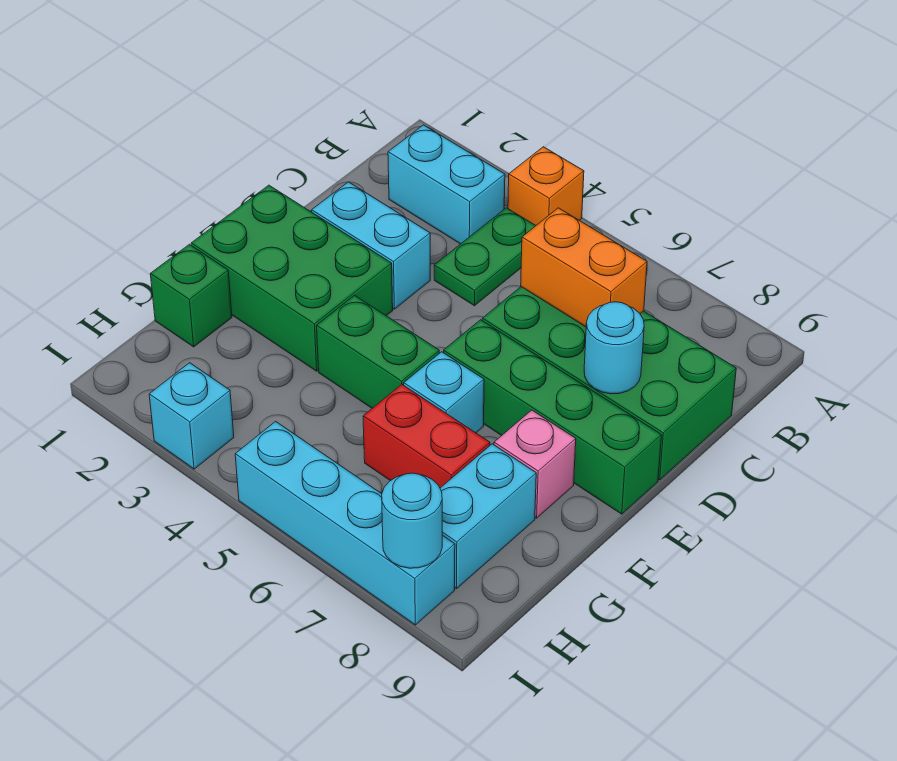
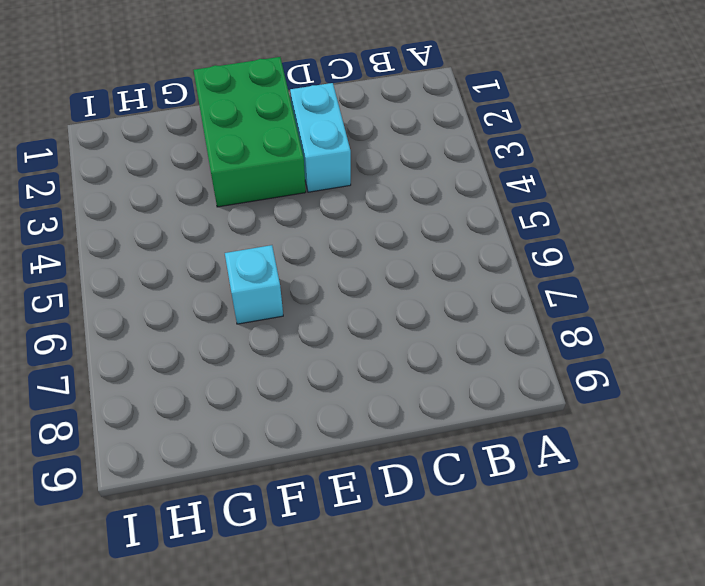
none -> orange 1x1 brick [508,147,584,225]
none -> cyan 1x2 brick [388,125,505,244]
none -> green 1x2 plate [434,208,536,306]

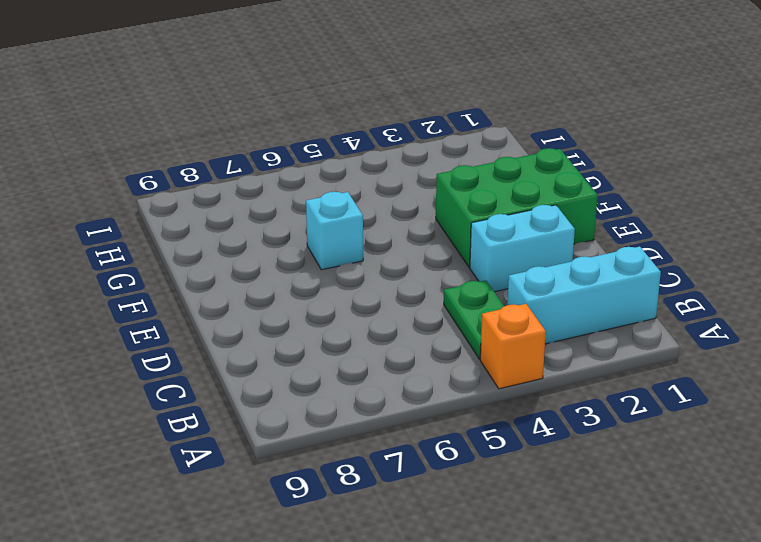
cyan 1x3 brick [507,247,661,344] -> cyan 1x2 brick [388,125,505,244]
none -> green 2x4 brick [482,287,736,480]
none -> green 1x4 brick [444,320,661,514]
none -> green 1x2 brick [317,295,439,408]

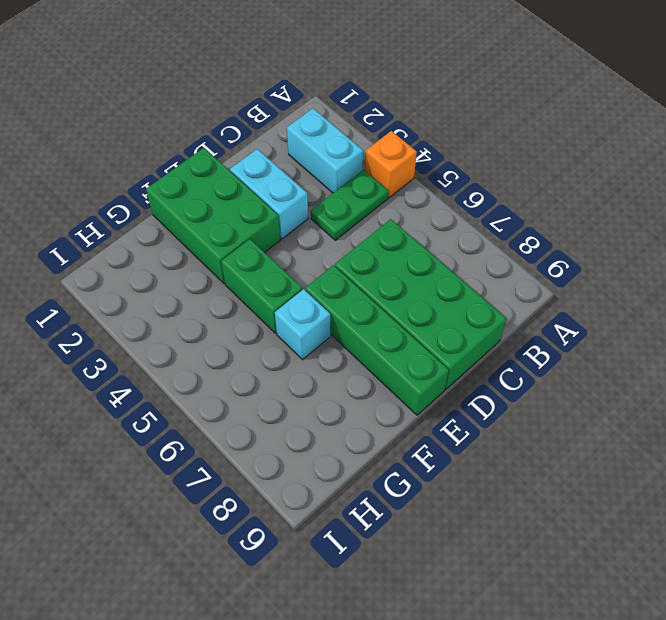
none -> pink 1x1 brick [494,410,576,518]
none -> green 1x1 brick [150,244,232,347]
none -> red 1x2 brick [363,384,490,488]

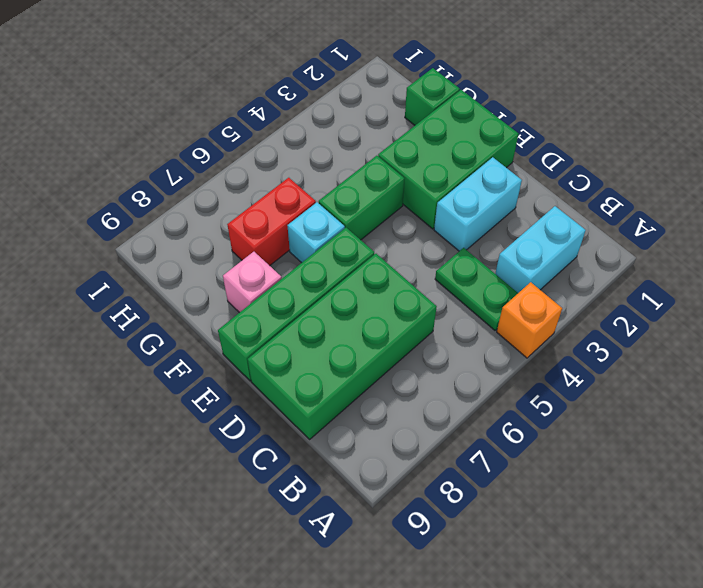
none -> cyan 1x2 brick [440,444,536,588]
none -> cyan 1x1 brick [149,363,234,469]
none -> cyan 1x4 brick [235,421,455,625]

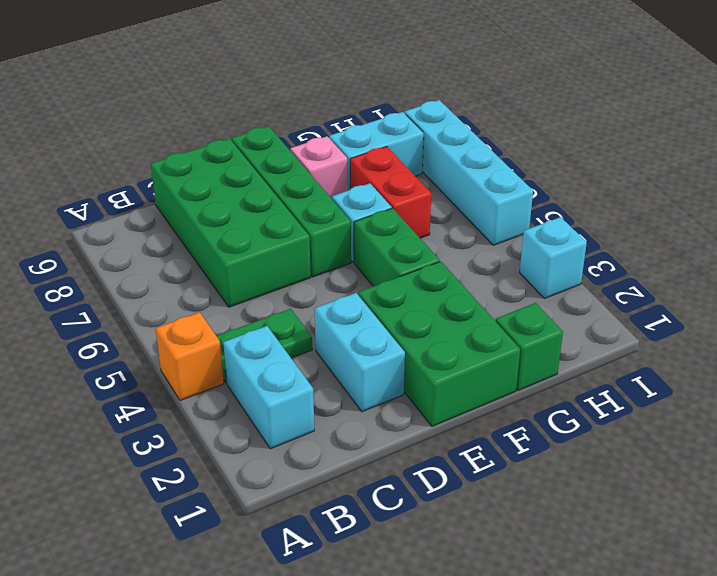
none -> orange 1x2 brick [521,208,647,327]
none -> cyan 1x1 round brick [584,302,644,394]
none -> cyan 1x1 round brick [382,473,442,568]

